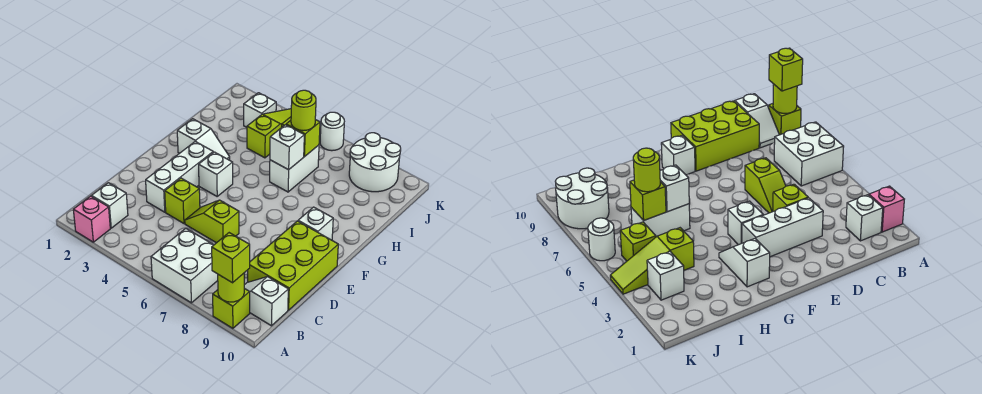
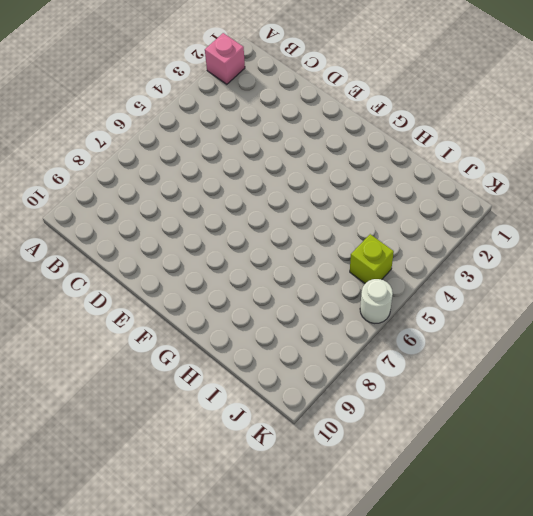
none -> white 2x2 brick [151,228,218,303]
none -> lime 1x1 brick [213,288,250,328]
none -> white 1x1 brick [92,183,128,228]

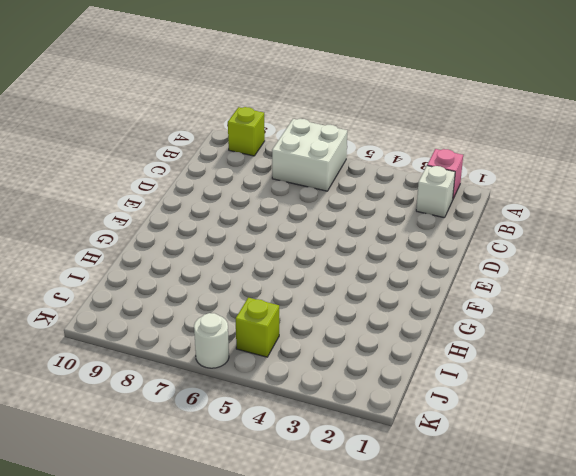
none -> white 1x2 slope [244,277,288,326]
none -> lime 2x3 brick [248,221,338,310]
none -> white 1x3 brick [146,142,213,212]

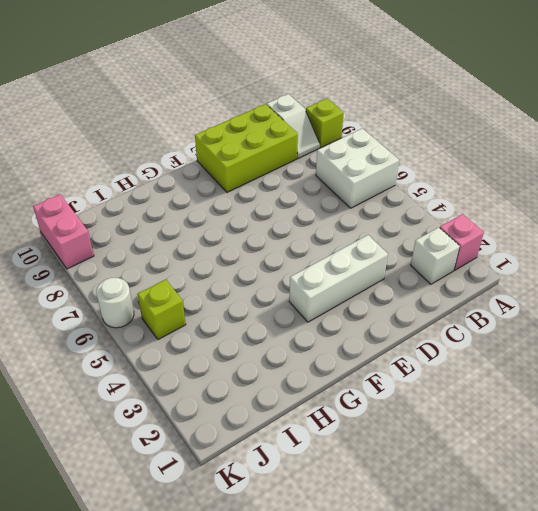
pink 1x2 brick [33,194,94,269] -> white 2x2 round brick [349,133,401,192]
none -> lime 1x1 brick [165,178,200,223]
none -> lime 1x2 slope [185,200,239,243]
none -> white 1x1 brick [199,152,233,196]

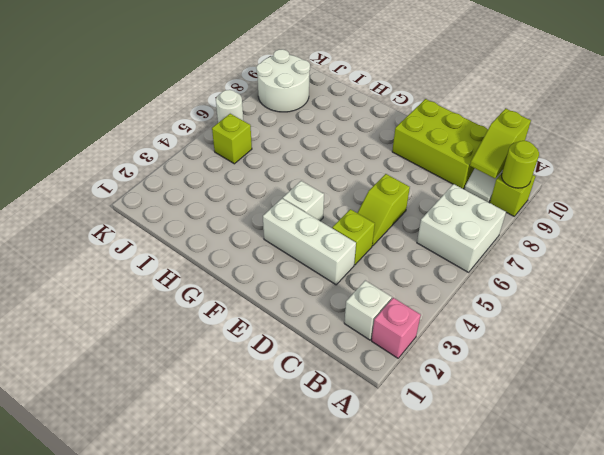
lime 1x2 slope [470,108,531,178] -> none
none -> white 1x1 brick [298,207,333,240]
none -> white 1x2 slope [177,119,230,160]
none -> white 1x2 brick [270,145,319,192]

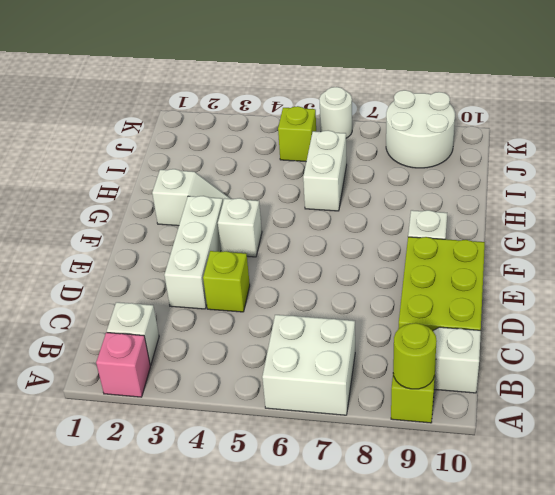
none -> lime 1x2 slope [185,200,239,243]
none -> lime 1x3 slope [247,109,291,158]
none -> white 1x1 brick [244,93,276,127]

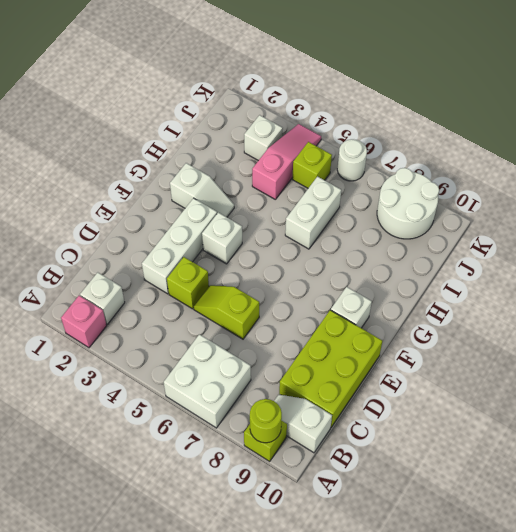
pink 1x3 slope [252,124,321,200] -> lime 1x3 slope [247,109,291,158]
none -> white 1x1 brick [270,125,304,170]
none -> lime 1x1 brick [286,120,320,157]
none -> lime 1x1 brick [212,233,250,283]

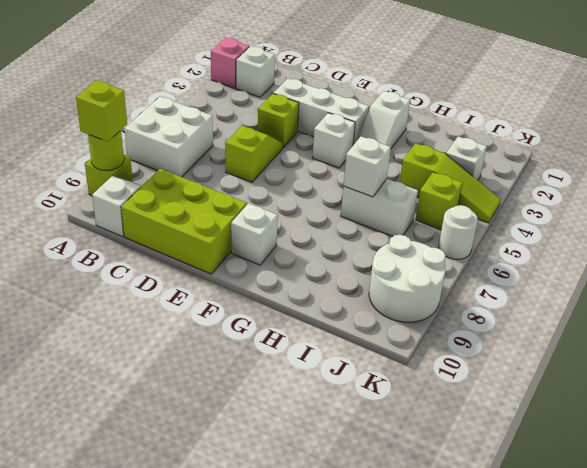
none -> lime 1x1 brick [286,120,320,157]
none -> lime 1x1 round brick [291,90,316,131]

